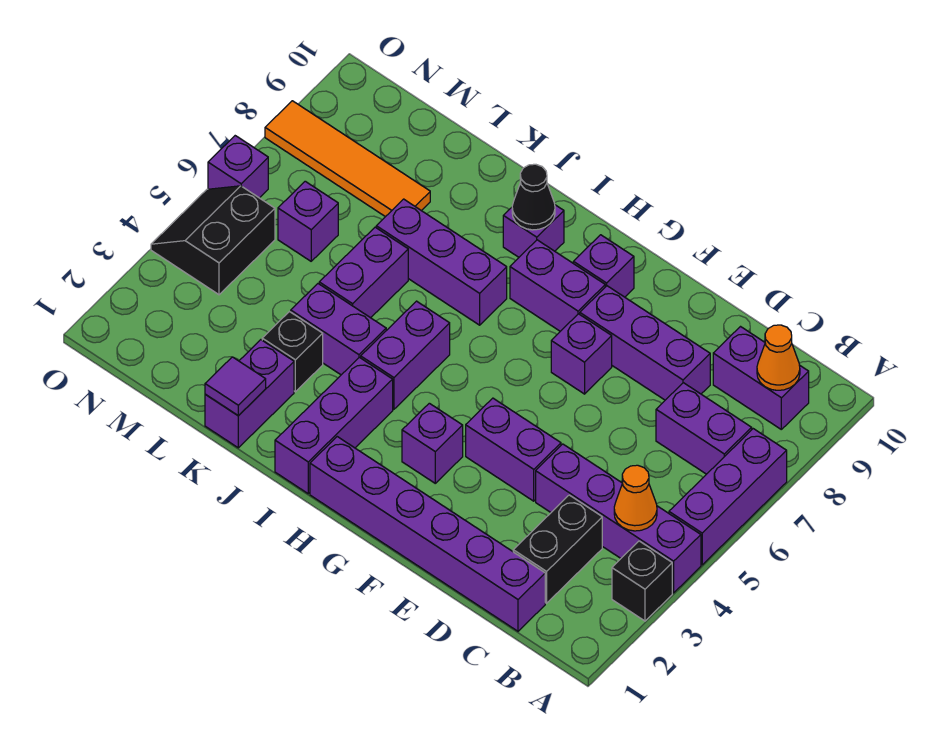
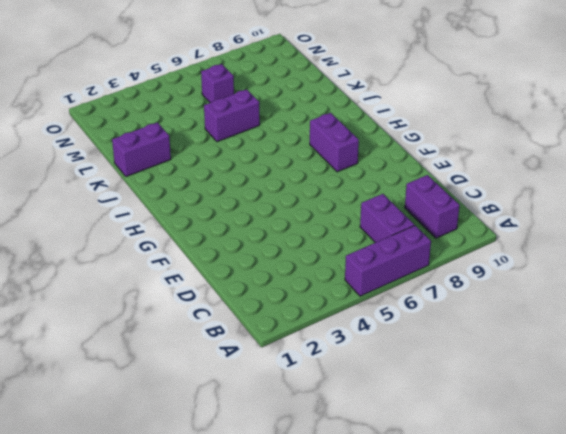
none -> black 1x1 brick [612,541,672,621]
none -> purple 1x4 brick [536,444,701,593]
none -> purple 1x6 brick [310,437,545,631]

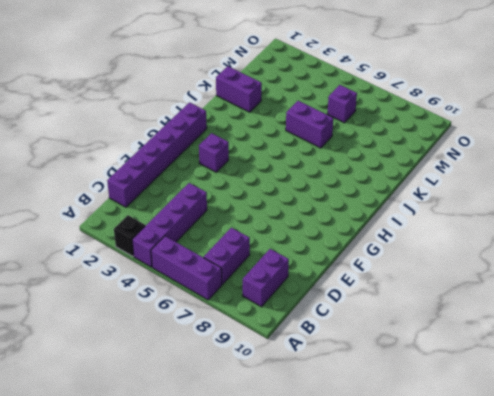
none -> black 1x2 brick [513,495,602,603]
none -> purple 1x3 brick [580,286,710,400]
none -> purple 1x2 brick [466,398,561,501]

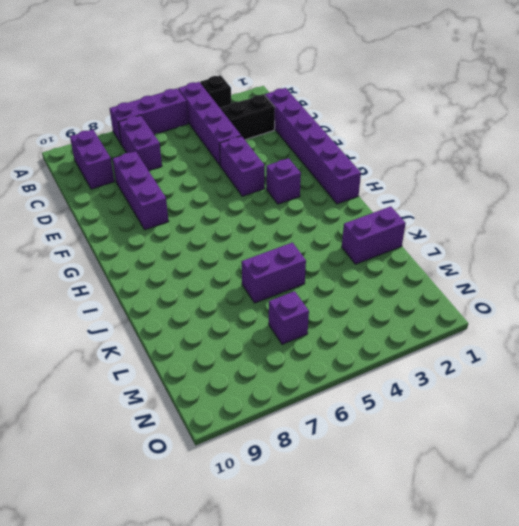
none -> purple 1x1 brick [551,314,612,394]
none -> purple 1x2 brick [510,240,605,331]
none -> purple 1x1 brick [573,235,634,297]

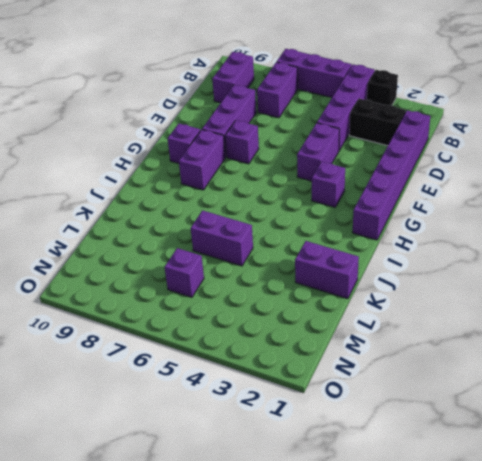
none -> purple 1x3 brick [275,357,393,494]
none -> purple 1x2 brick [361,301,450,409]
none -> purple 1x3 brick [376,199,507,325]

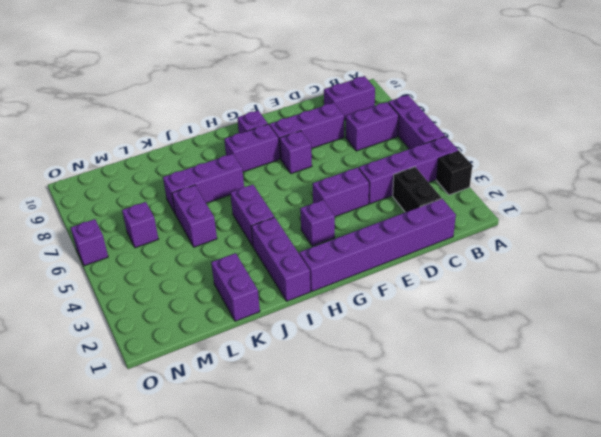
none -> purple 1x1 brick [503,205,564,257]
none -> purple 1x2 brick [291,284,386,375]
none -> black 1x1 brick [262,312,323,392]

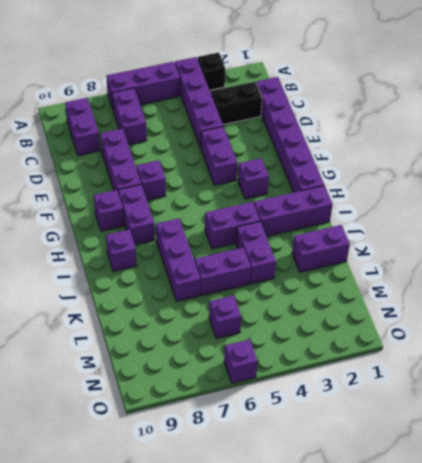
none -> black 1x1 brick [262,312,323,392]
none -> orange 1x4 tile [265,101,430,217]
none -> black 2x2 slope [151,186,275,295]

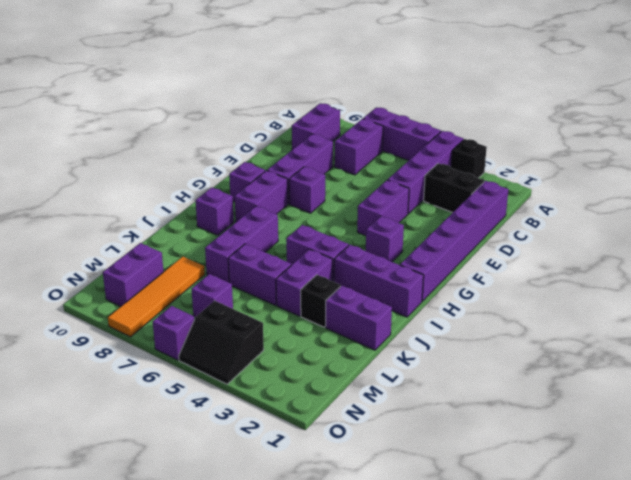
purple 1x2 brick [103,243,163,306] -> none
none -> orange 1x1 cone [614,465,657,531]
none -> orange 1x1 cone [757,325,800,390]
none -> black 1x1 cone [512,164,555,230]

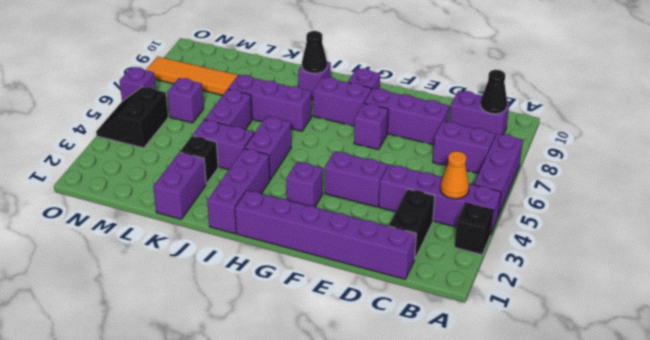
black 1x1 cone [481,70,507,114] -> orange 1x1 cone [757,325,800,390]
none -> purple 1x1 tile [205,357,266,416]

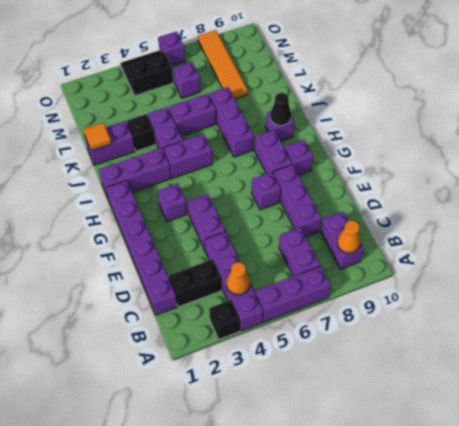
orange 1x1 tile [83,123,111,151] -> purple 1x1 tile [205,357,266,416]

